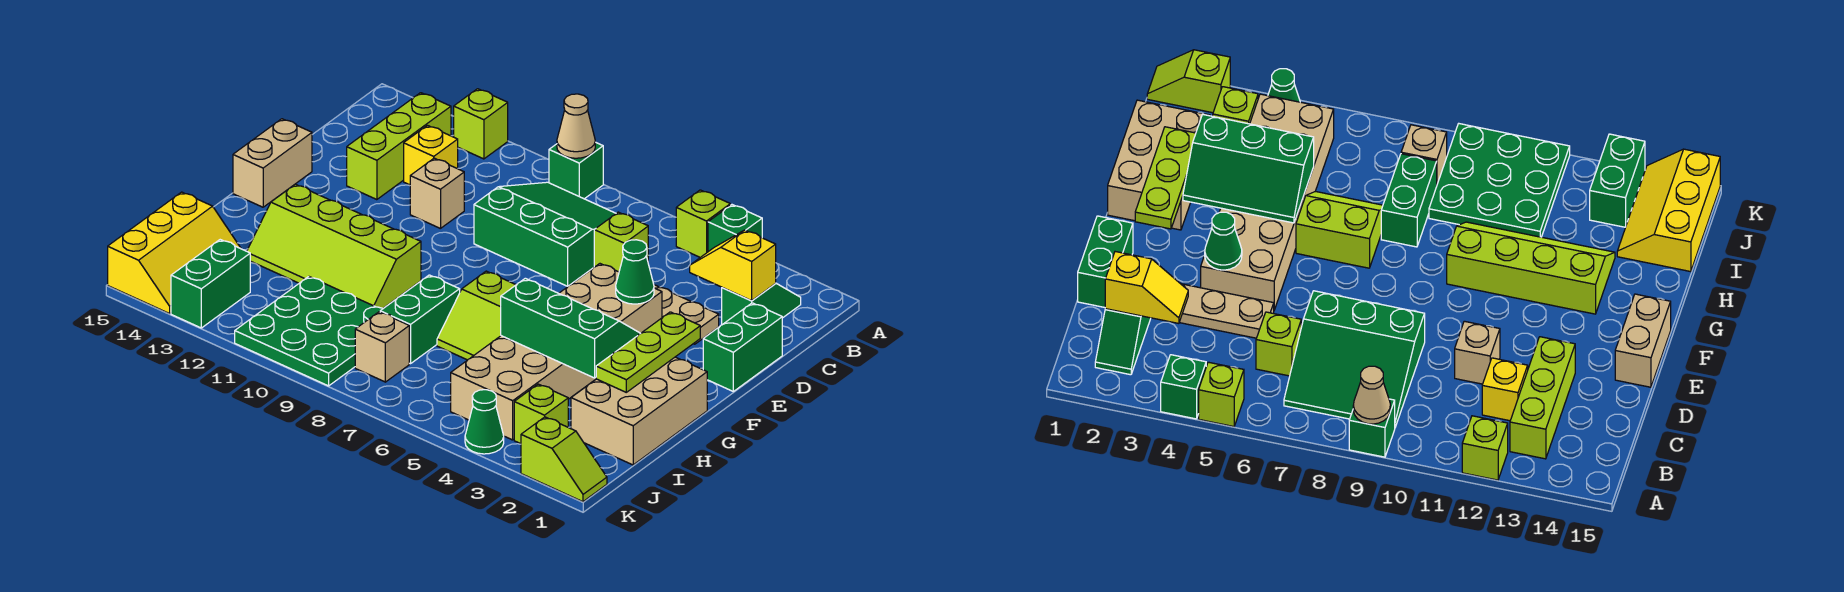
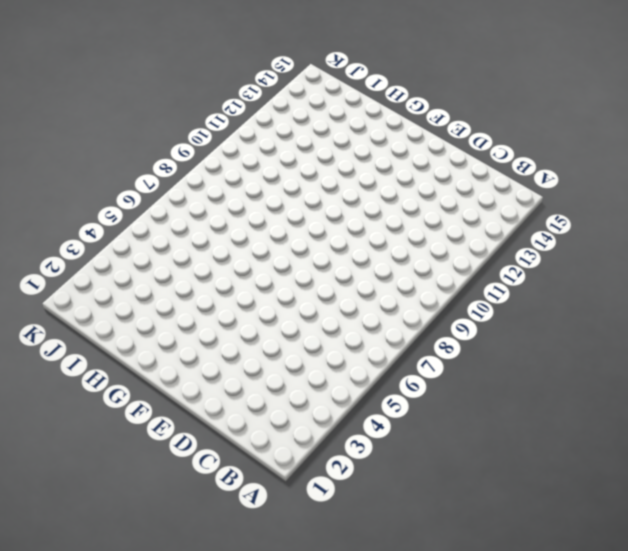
none -> green 1x1 brick [708,205,762,252]
none -> lime 1x1 brick [676,190,730,257]
none -> green 1x1 brick [549,142,603,199]
none -> lime 1x1 brick [454,89,508,159]

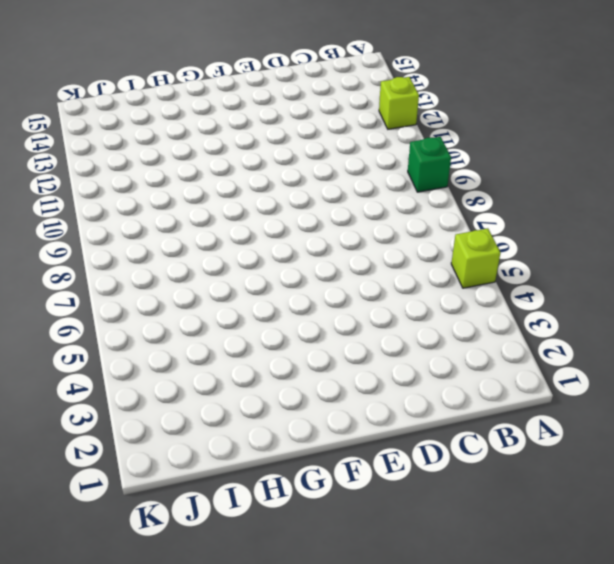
none -> green 1x1 brick [708,205,762,252]
none -> green 1x2 slope [722,283,801,325]
none -> green 3x3 slope [474,182,616,286]
none -> lime 1x3 brick [347,93,451,200]

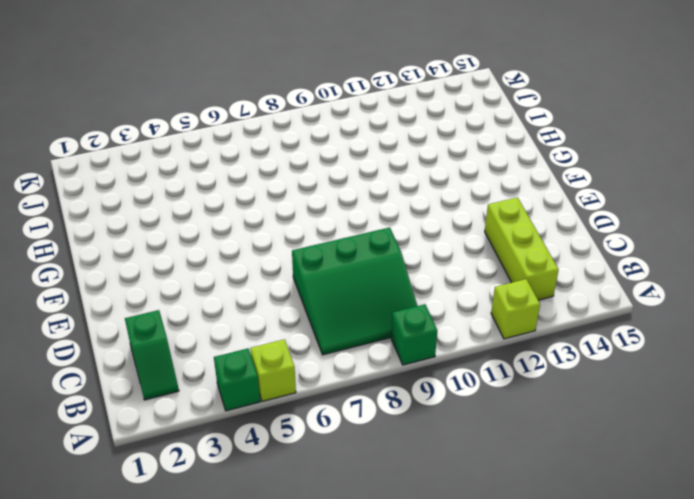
none -> lime 1x1 brick [594,212,648,272]
none -> yellow 1x1 brick [404,125,458,185]
none -> green 1x2 brick [703,303,782,391]
none -> tan 1x3 plate [654,285,719,344]

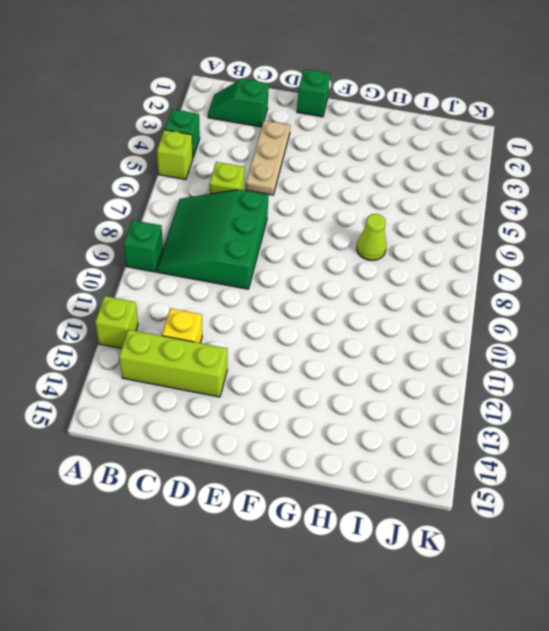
green 1x1 brick [297,69,330,117] -> green 1x2 brick [703,303,782,391]
lime 1x1 cone [357,214,386,261] -> lime 2x2 slope [437,271,516,360]
none -> tan 1x1 brick [410,158,464,229]
none -> tan 2x6 brick [451,264,662,440]
none -> tan 1x2 brick [233,119,312,207]
none -> tan 2x3 brick [571,357,707,465]

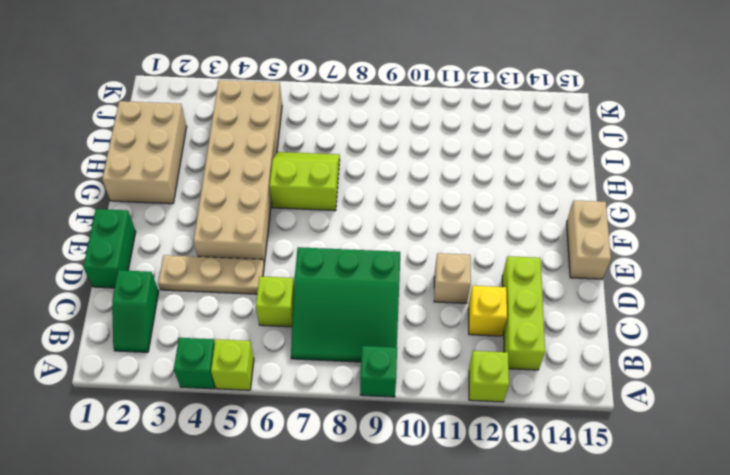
none -> lime 2x4 slope [247,184,421,308]
none -> green 1x2 brick [380,275,460,364]
none -> green 3x3 plate [235,277,383,386]
none -> yellow 2x3 slope [108,192,241,314]

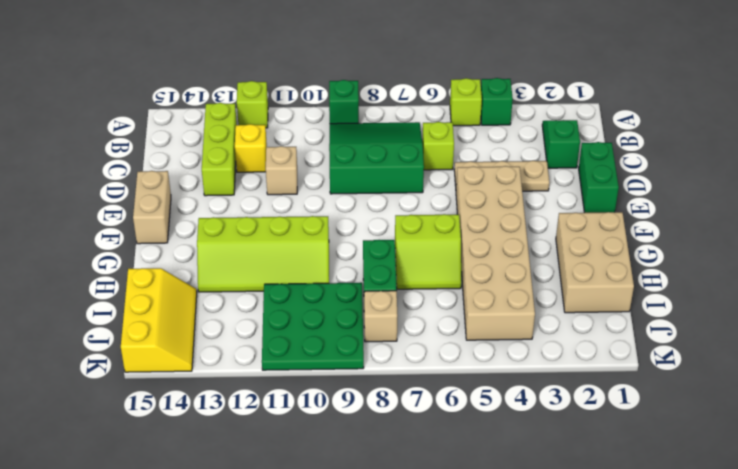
none -> lime 1x1 brick [514,384,568,444]
none -> green 1x2 brick [171,240,250,328]
none -> lime 1x2 slope [521,417,607,502]
none -> green 1x1 cone [465,390,504,454]

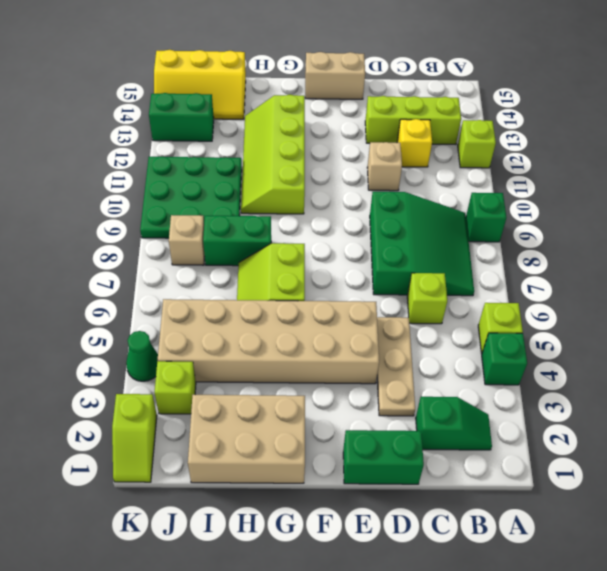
none -> tan 1x1 cone [557,94,595,158]
none -> yellow 1x2 slope [690,230,776,301]
none -> green 1x1 cone [616,240,654,304]
none -> lime 1x3 plate [596,312,700,392]

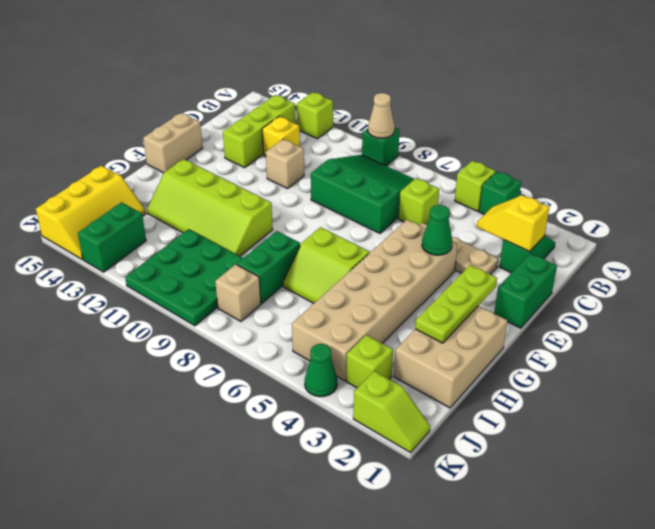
none -> green 2x3 slope [501,278,641,378]

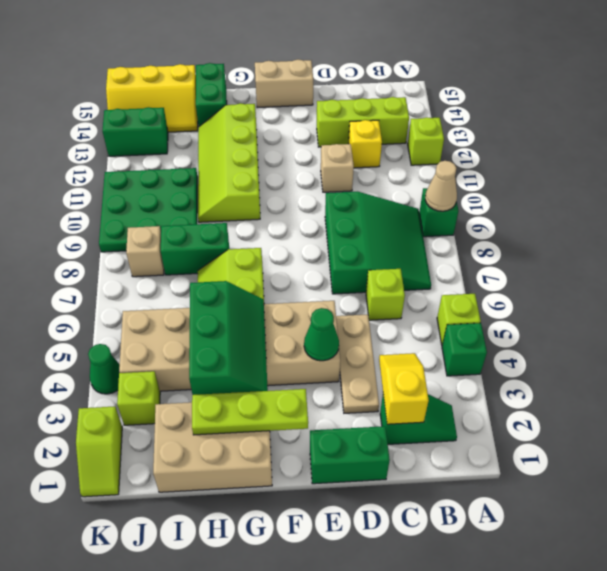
green 1x2 brick [196,63,227,127] -> none

